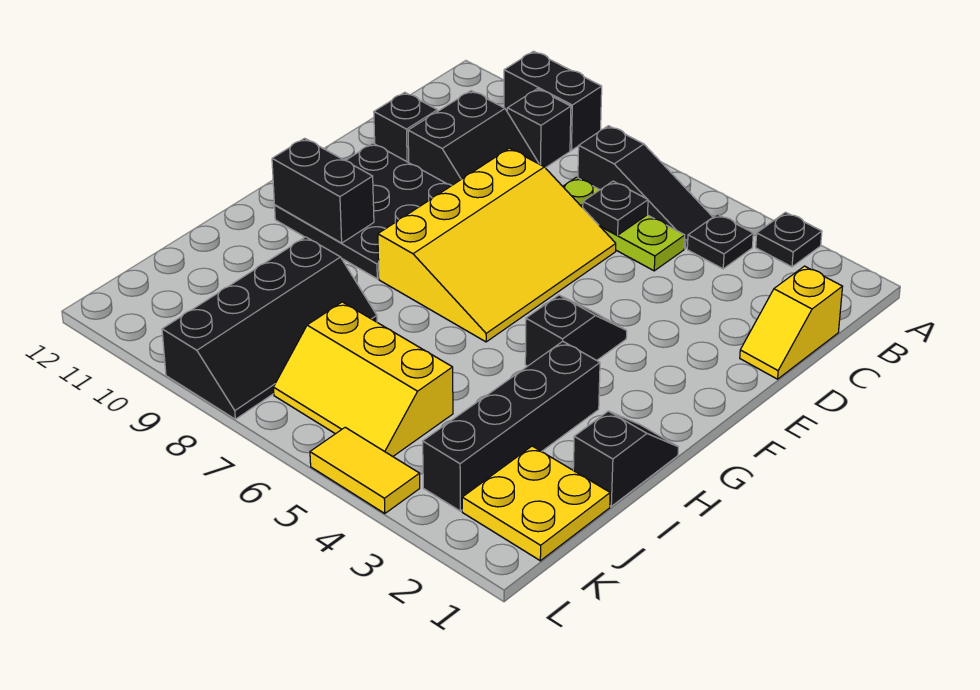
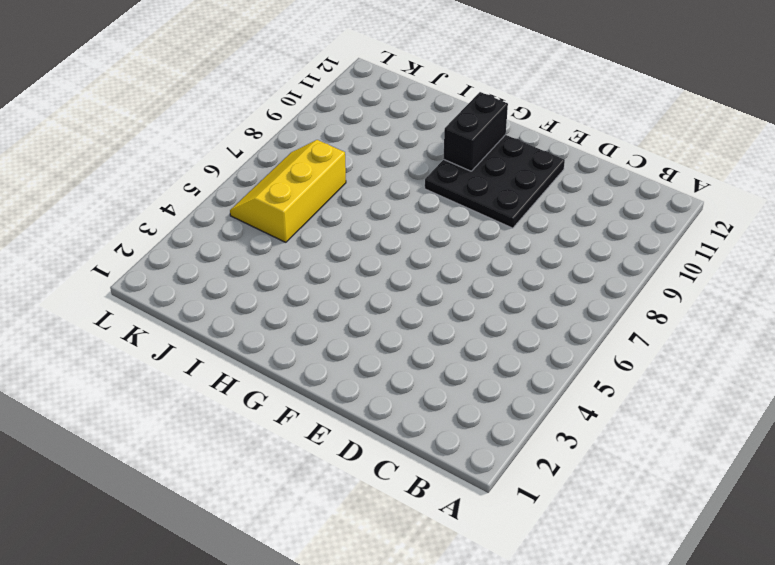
none -> black 1x1 plate [756,212,822,267]
none -> black 1x2 brick [504,51,602,150]
none -> black 1x1 plate [687,214,753,269]

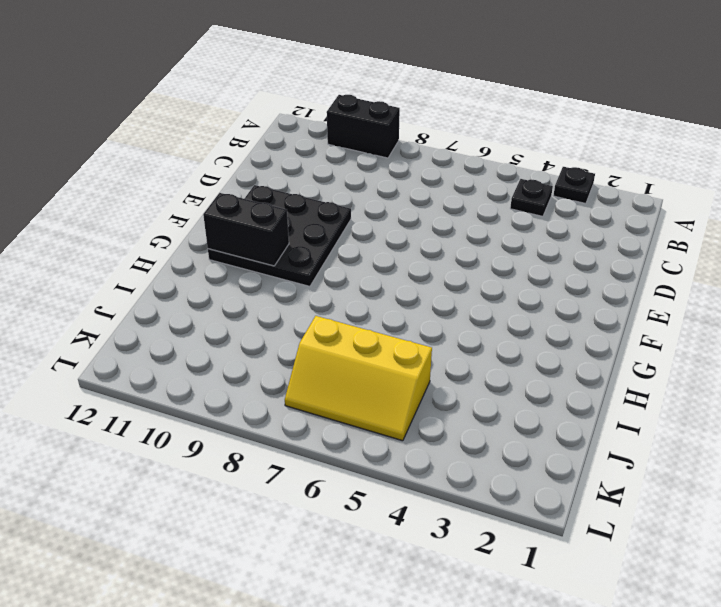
none -> black 1x3 slope [578,126,713,249]
none -> black 1x1 brick [507,89,571,168]
none -> yellow 1x2 slope [740,266,843,379]

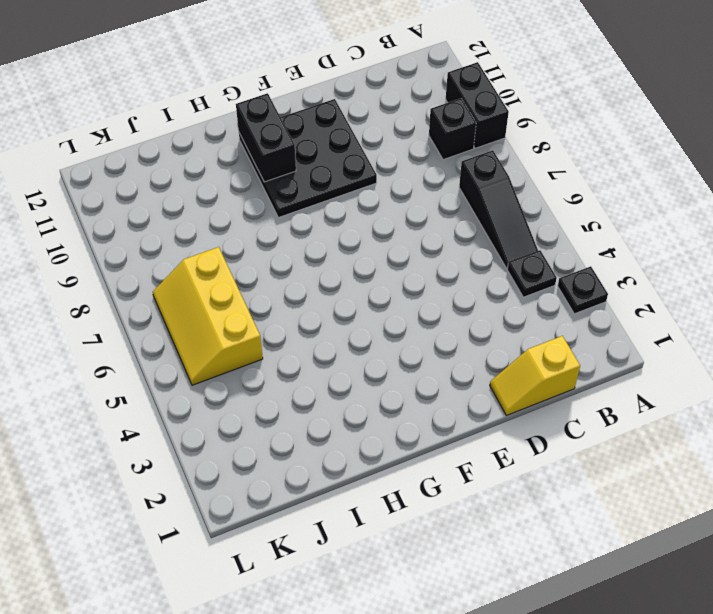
none -> lime 1x3 plate [563,177,685,271]
none -> black 2x2 slope [408,91,539,185]
none -> yellow 3x4 slope [378,148,616,342]

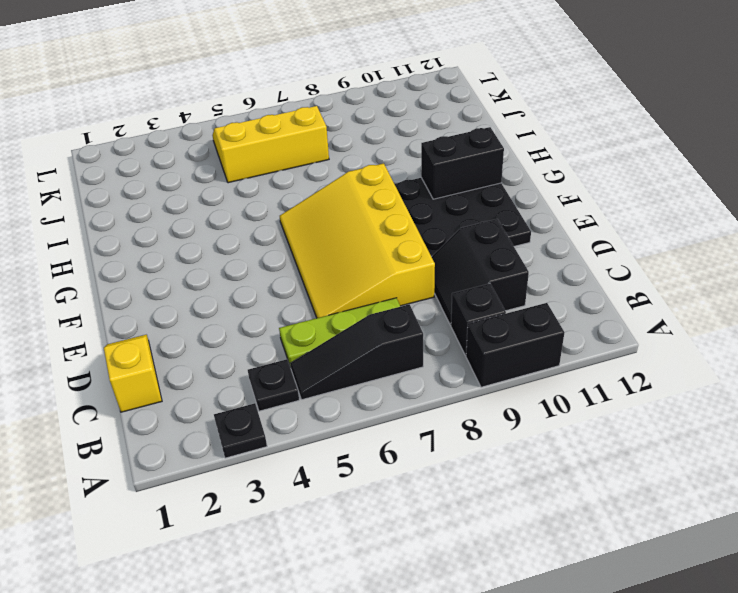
none -> black 1x1 brick [374,92,437,162]
none -> black 1x2 slope [525,295,627,366]
none -> black 1x2 slope [573,411,678,506]

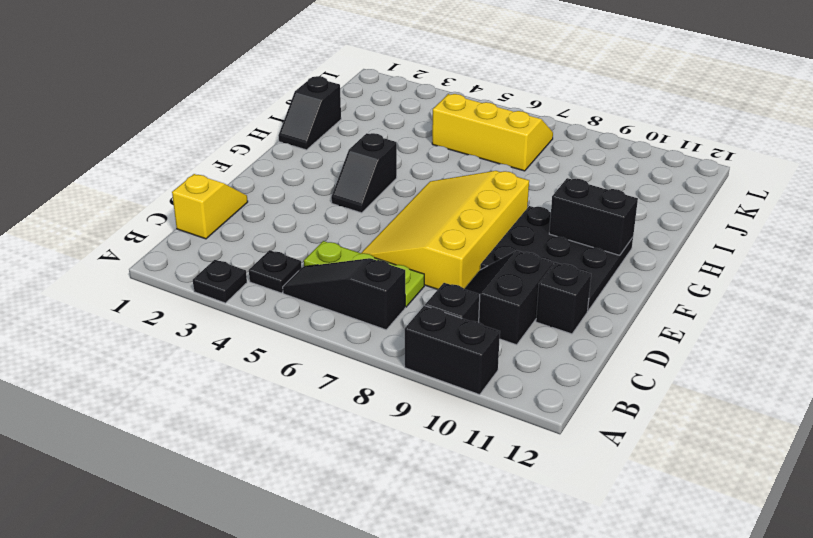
none -> black 1x4 brick [423,341,600,511]
none -> black 2x4 slope [162,237,377,419]
none -> yellow 2x2 plate [462,446,610,561]

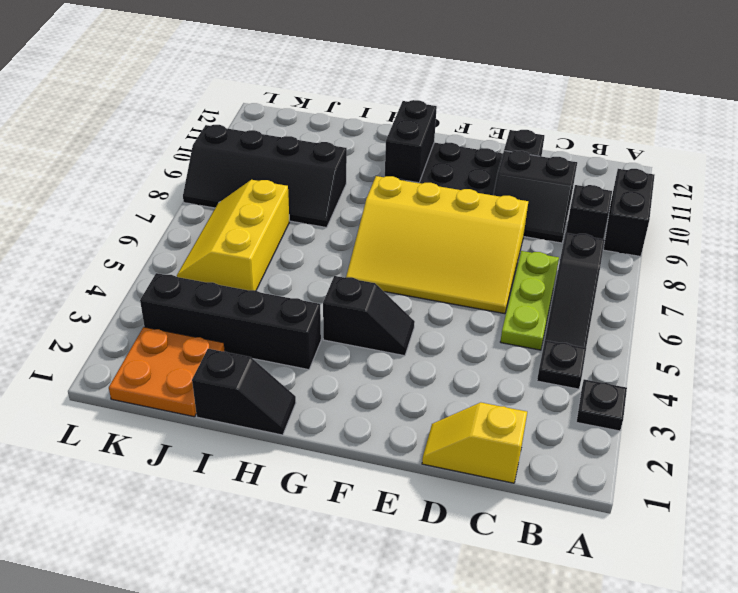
orange 2x2 plate [109,327,225,417] -> yellow 2x2 plate [462,446,610,561]
none -> yellow 1x2 tile [310,427,420,514]
none -> black 1x1 plate [583,181,648,235]

